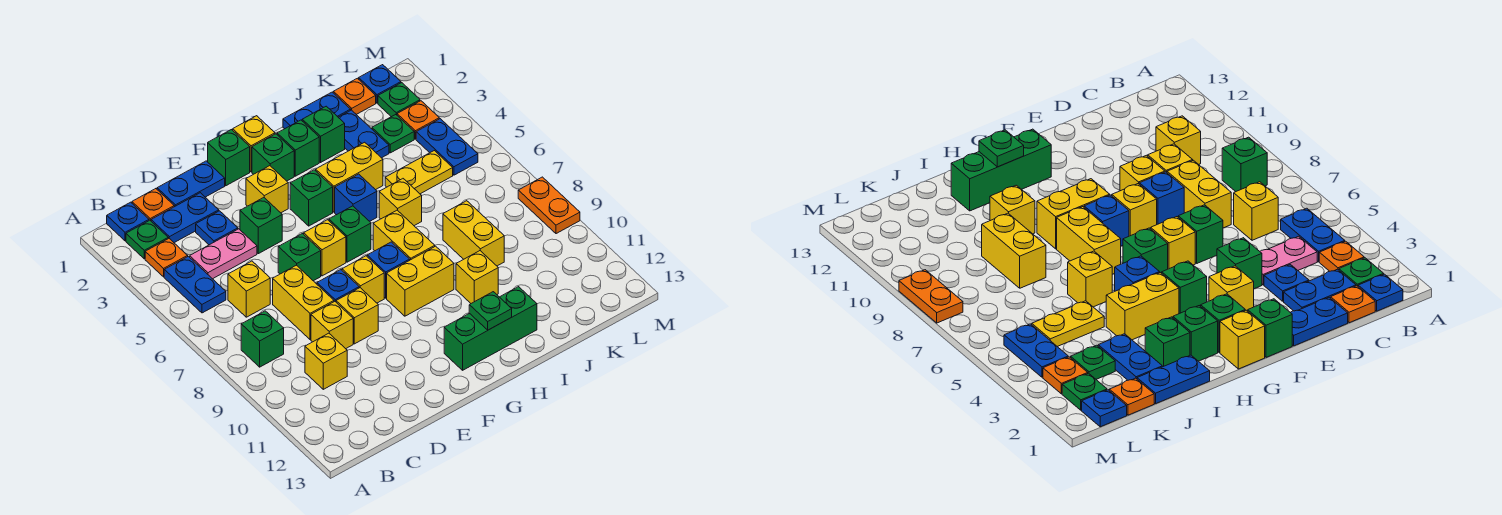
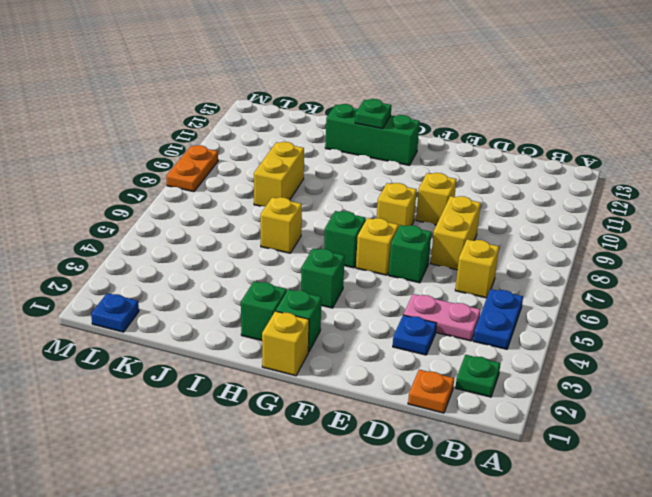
none -> blue 1x1 plate [107,202,149,241]
none -> orange 1x1 plate [145,238,188,277]
none -> green 1x1 brick [241,311,284,367]
none -> blue 1x2 plate [151,193,219,243]

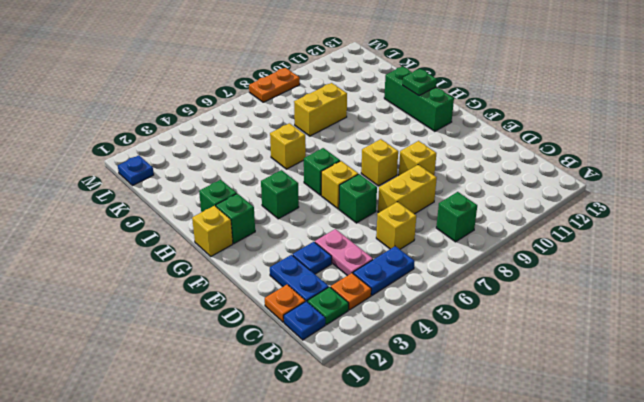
none -> yellow 1x1 brick [305,333,347,389]
none -> blue 1x2 plate [157,161,225,207]
none -> yellow 1x1 brick [311,302,353,349]
none -> green 1x1 brick [240,198,282,254]

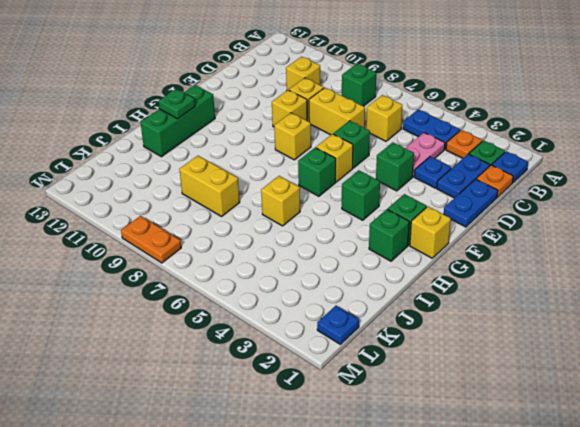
none -> blue 1x1 brick [317,270,359,302]
none -> green 1x1 brick [208,130,250,186]
none -> yellow 1x1 brick [246,166,288,213]
none -> blue 1x1 brick [367,242,410,298]

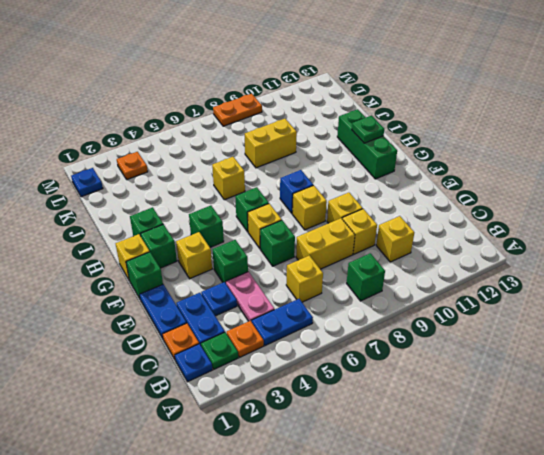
none -> blue 1x1 brick [317,270,359,302]
none -> yellow 1x2 brick [387,246,454,316]
none -> yellow 1x2 brick [316,142,383,212]
none -> blue 1x1 brick [335,174,377,221]

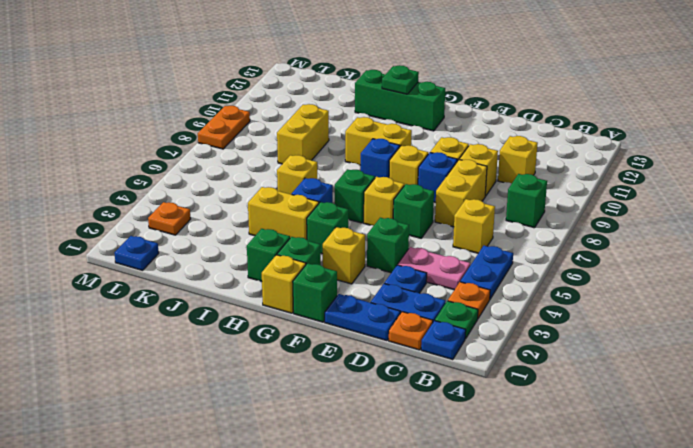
none -> yellow 1x2 brick [373,210,435,260]
none -> blue 1x2 plate [283,92,351,129]
none -> green 1x1 brick [302,106,345,162]
none -> yellow 1x1 brick [456,251,498,303]

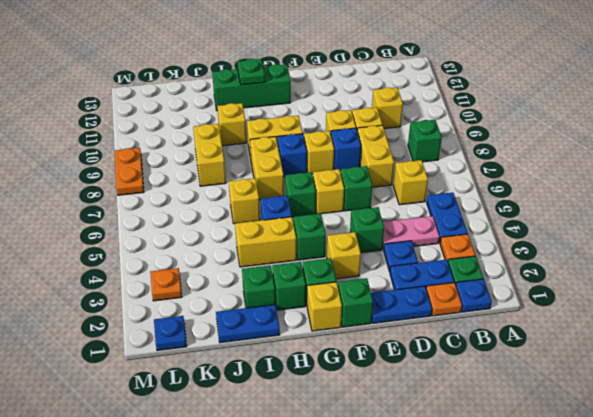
none -> blue 1x2 plate [338,110,389,158]
none -> yellow 1x2 plate [385,151,453,194]
none -> orange 1x1 plate [333,78,376,114]
none -> green 1x1 plate [372,115,414,153]

